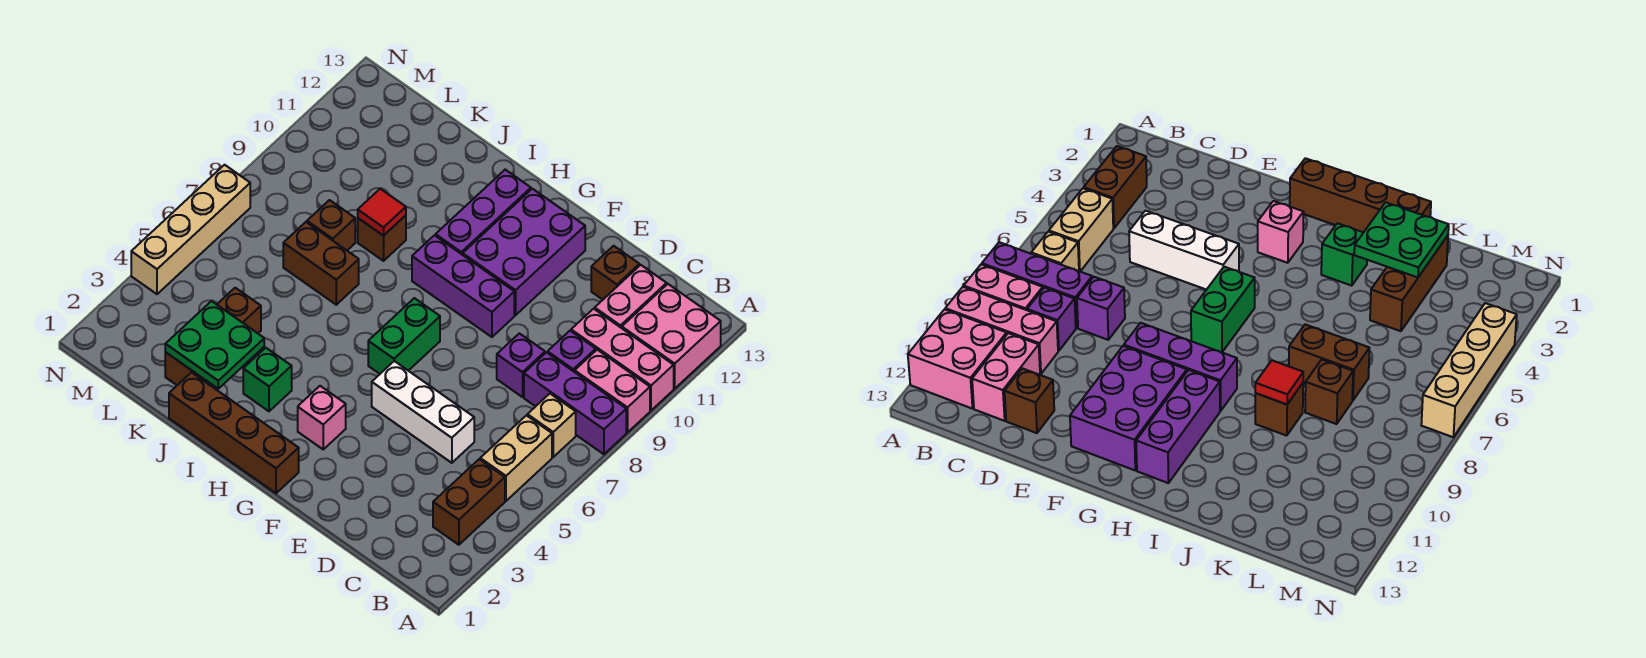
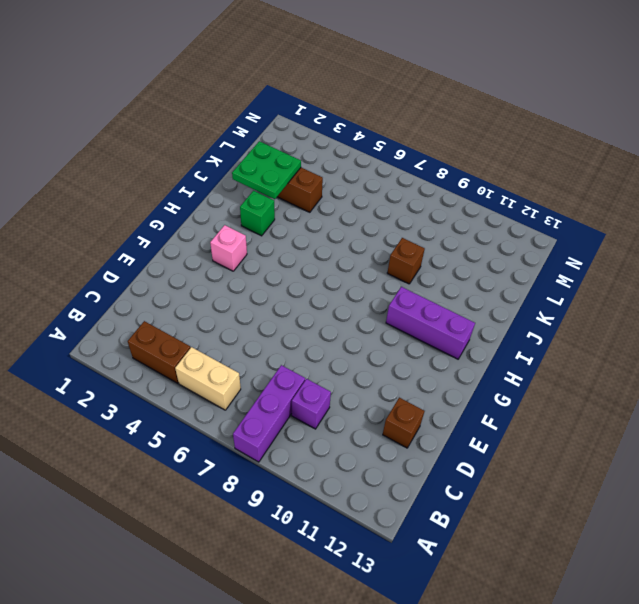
none -> pink 1x2 brick [575,350,650,432]
none -> pink 1x3 brick [571,309,674,410]
none -> pink 2x2 brick [622,284,721,388]

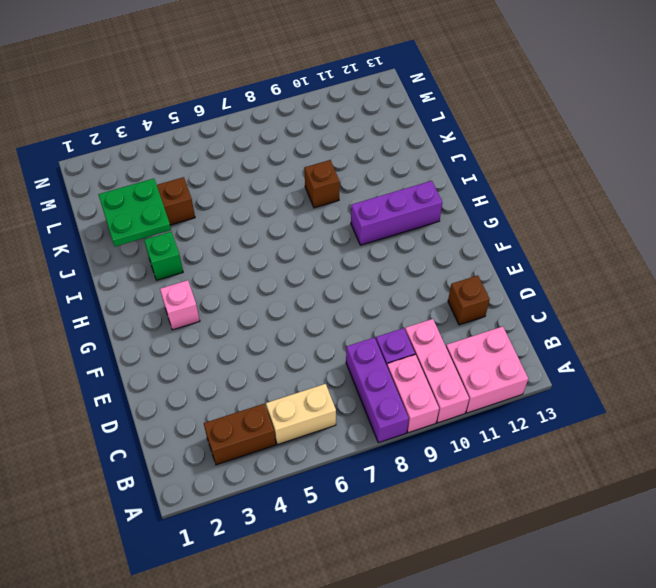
none -> tan 1x1 brick [527,394,576,457]
none -> pink 1x2 brick [595,265,667,328]
none -> white 1x3 brick [372,361,474,463]

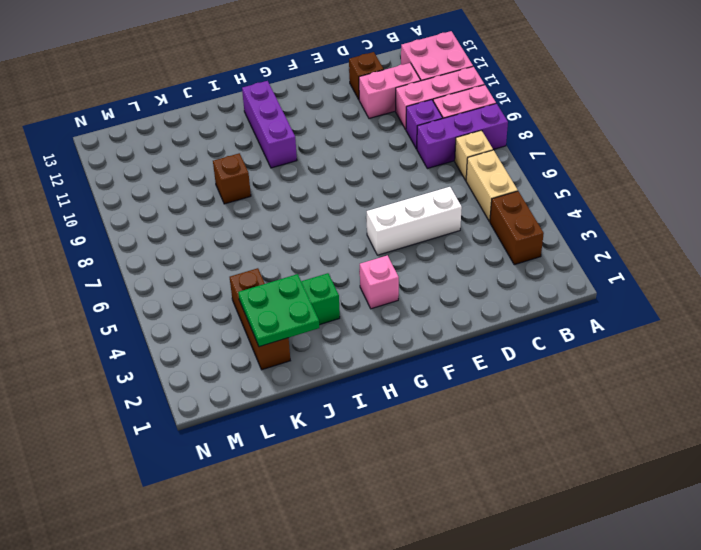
pink 1x2 brick [359,63,421,119] -> pink 1x2 brick turned to [595,265,667,328]
none -> purple 1x1 brick [497,333,545,397]
none -> purple 1x3 brick [412,235,514,337]
none -> purple 2x3 brick [463,189,585,315]

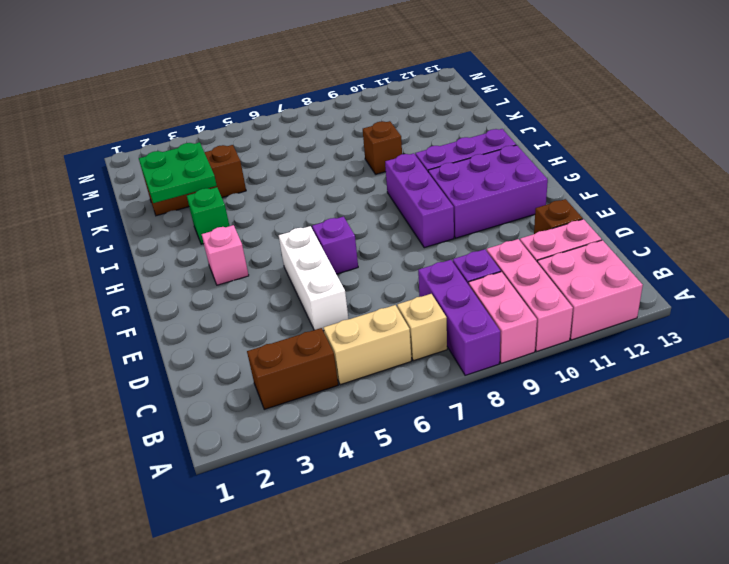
purple 1x1 brick [312,217,358,274] -> purple 1x1 brick moved to [497,333,545,397]
none -> brown 1x4 brick [169,372,299,493]
none -> green 1x2 brick [368,298,440,374]
none -> brown 1x2 brick [283,222,359,305]

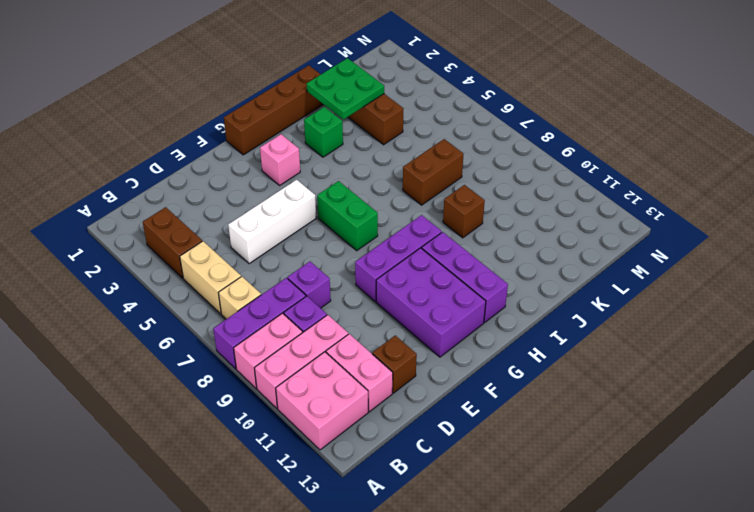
none -> brown 1x1 brick [307,200,355,250]
none -> tan 1x4 brick [131,165,250,294]
none -> red 1x1 tile [358,189,406,236]

